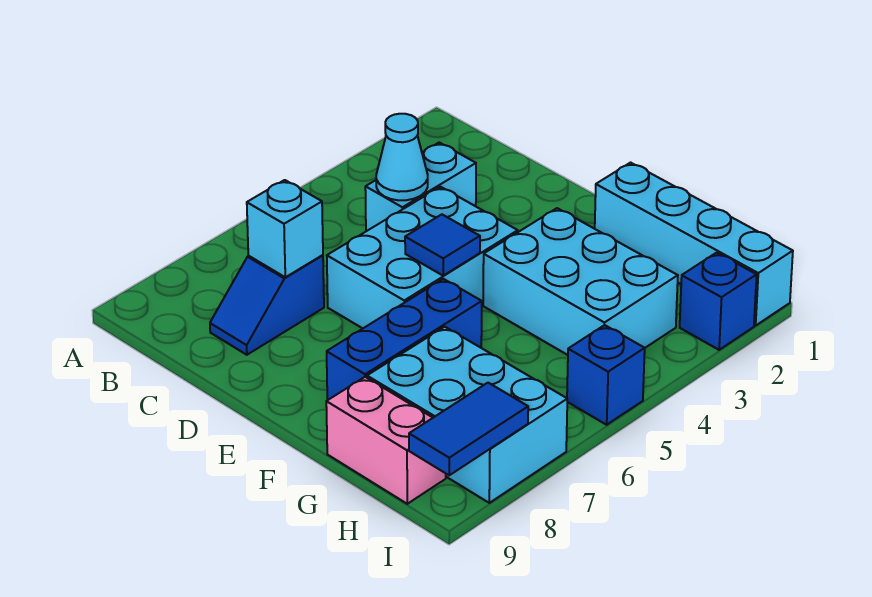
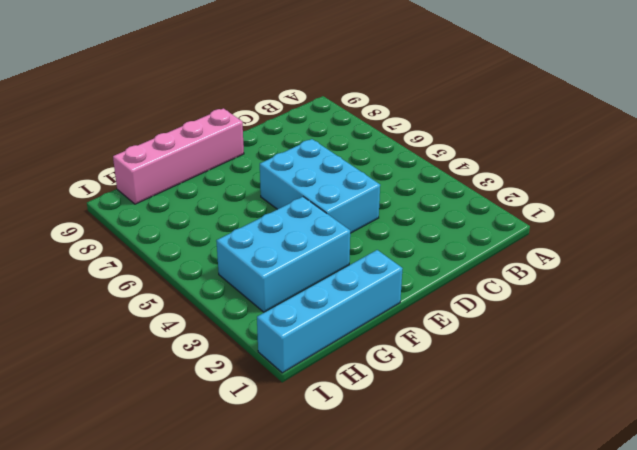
pink 1x4 brick [113,108,244,204] -> pink 1x2 brick [326,377,446,504]
none -> cyan 1x2 brick [365,143,476,231]
none -> blue 1x2 slope [210,255,324,355]
none -> blue 1x3 brick [327,279,482,400]

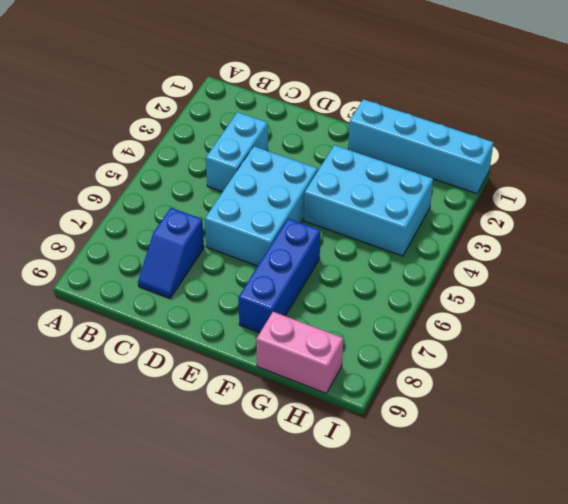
none -> cyan 2x3 brick [367,327,567,503]
none -> blue 1x1 brick [680,253,757,350]
none -> blue 1x1 brick [567,325,645,425]

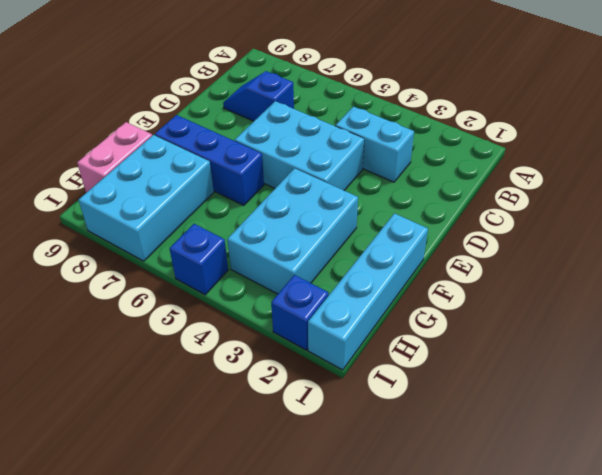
none -> cyan 1x1 cone [376,114,428,200]
none -> cyan 1x1 brick [247,180,323,277]
none -> blue 1x1 tile [405,214,480,276]

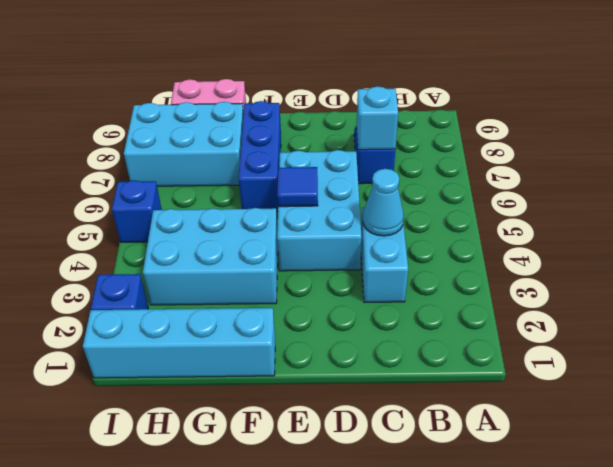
none -> blue 1x2 tile [409,383,528,475]

